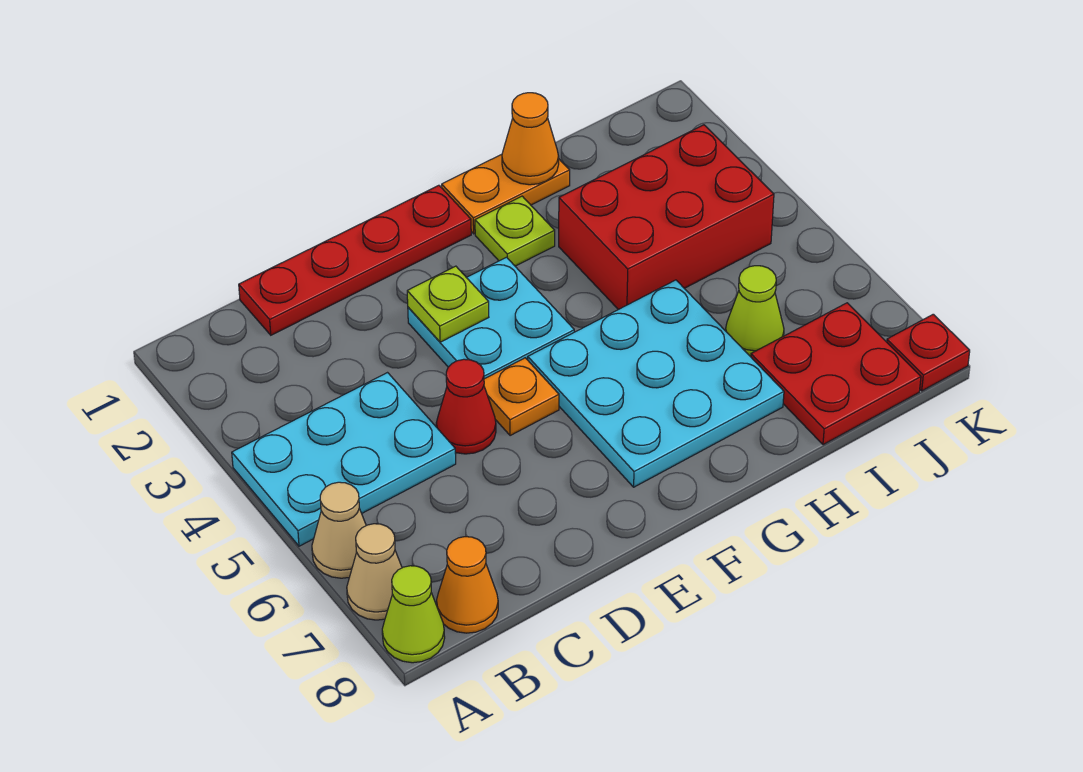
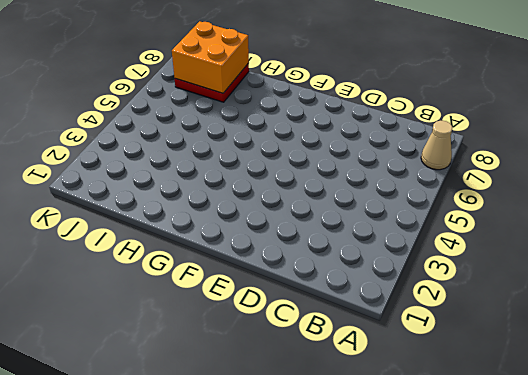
orange 2x2 brick [172,21,249,93] -> none
none -> cyan 2x3 plate [232,373,456,546]
none -> tan 1x1 cone [312,482,366,578]
none -> lime 1x1 cone [382,566,445,663]

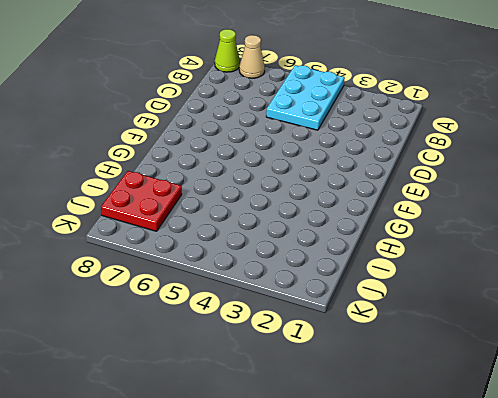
none -> tan 1x1 cone [312,482,366,578]
none -> orange 1x1 cone [437,537,498,633]
none -> red 1x4 plate [239,185,471,335]

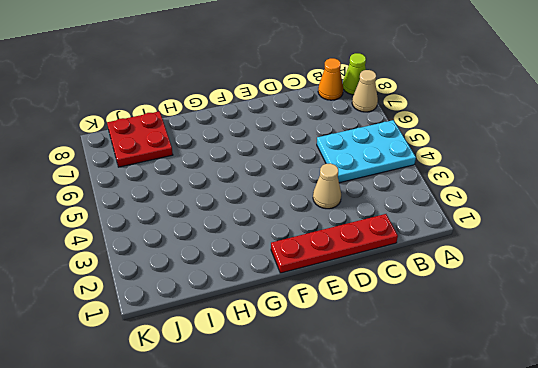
tan 1x1 cone [313,163,341,209] -> tan 1x1 cone moved to [312,482,366,578]
none -> red 1x1 cone [436,359,496,454]
none -> cyan 2x2 plate [408,257,574,379]
none -> orange 1x1 plate [484,358,559,436]

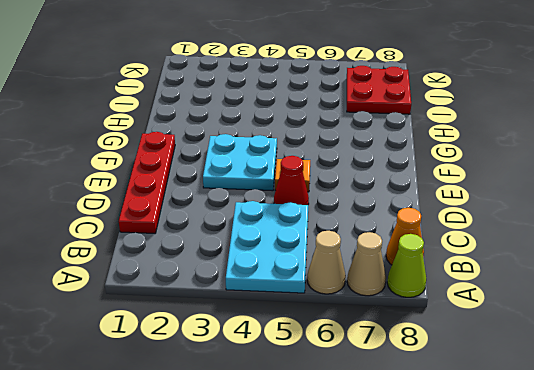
none -> cyan 3x3 plate [528,280,784,487]
none -> orange 1x2 plate [442,154,570,234]
none -> lime 1x1 plate [475,196,555,266]

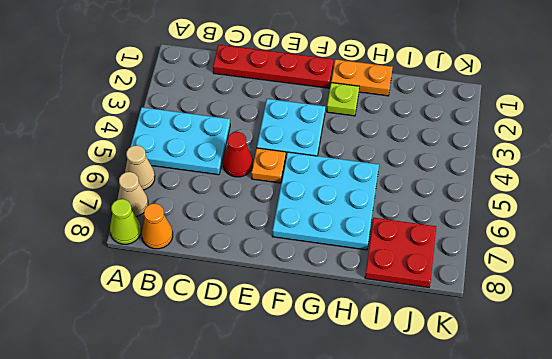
none -> red 2x3 brick [559,125,774,310]
none -> lime 1x1 cone [726,266,784,357]
none -> red 1x1 plate [887,314,970,391]

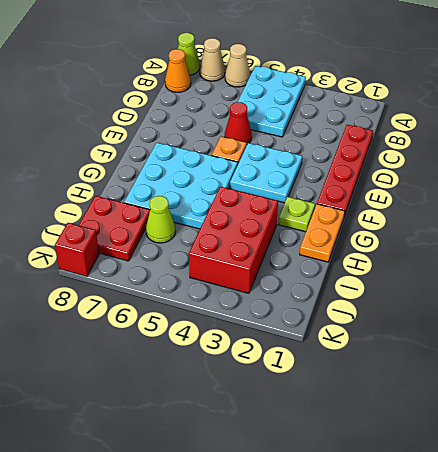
red 1x1 brick [55,223,99,276] -> red 1x1 plate [887,314,970,391]
none -> lime 1x1 plate [407,266,489,342]
none -> orange 1x1 cone [502,93,559,185]

